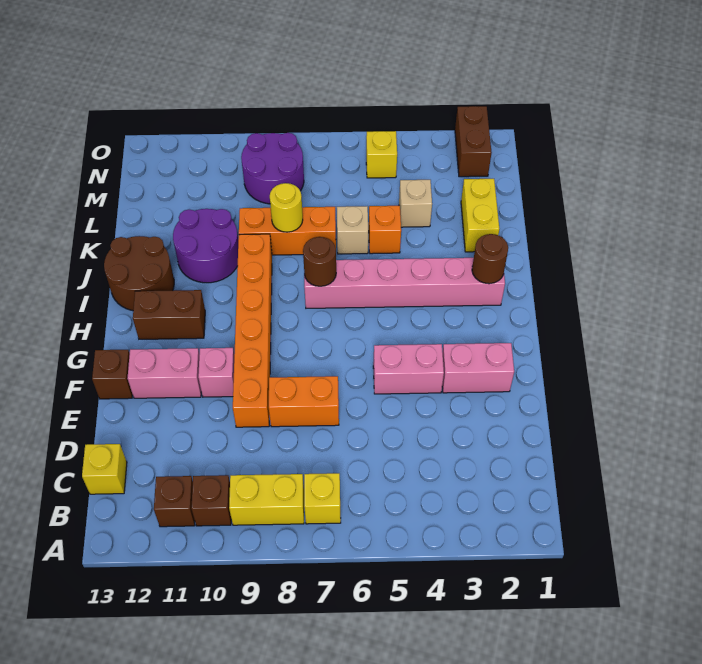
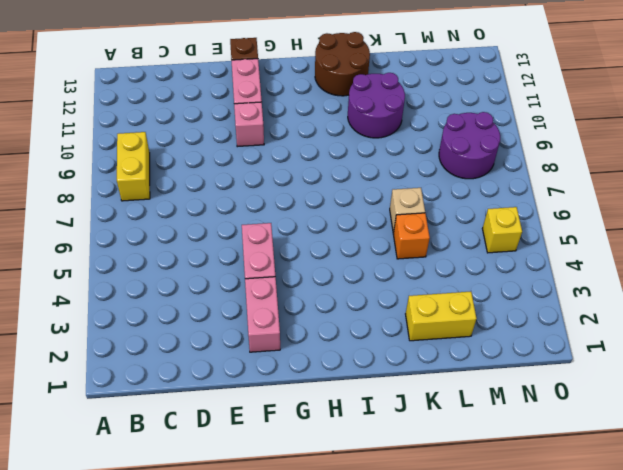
none -> yellow 1x1 brick [304,473,341,524]
none -> brown 1x1 brick [191,475,231,526]
none -> brown 1x1 brick [154,476,195,527]

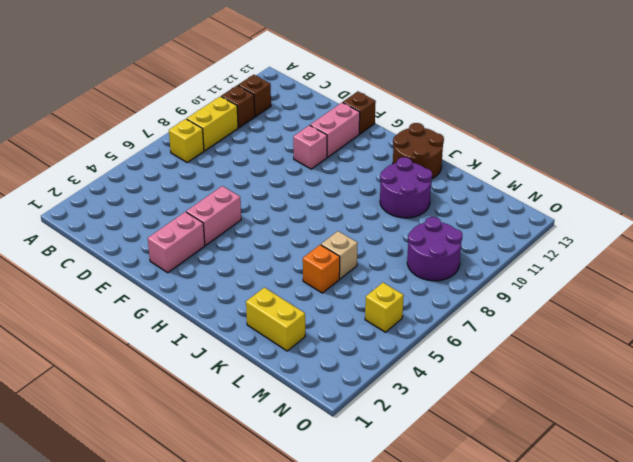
none -> yellow 1x1 brick [82,444,127,494]
none -> orange 1x2 brick [269,376,339,427]
none -> orange 1x6 brick [233,234,272,427]

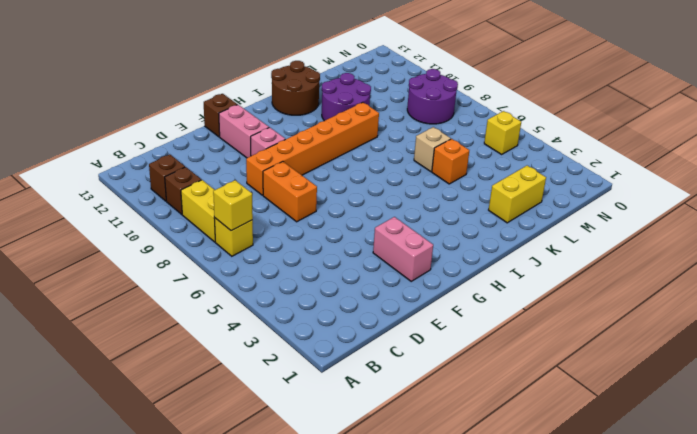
yellow 1x1 brick [213,180,253,231] -> yellow 1x1 brick moved to [82,444,127,494]
none -> pink 1x2 brick [373,344,444,394]
none -> brown 1x2 brick [133,290,205,339]
none -> pink 1x6 brick [304,258,505,308]

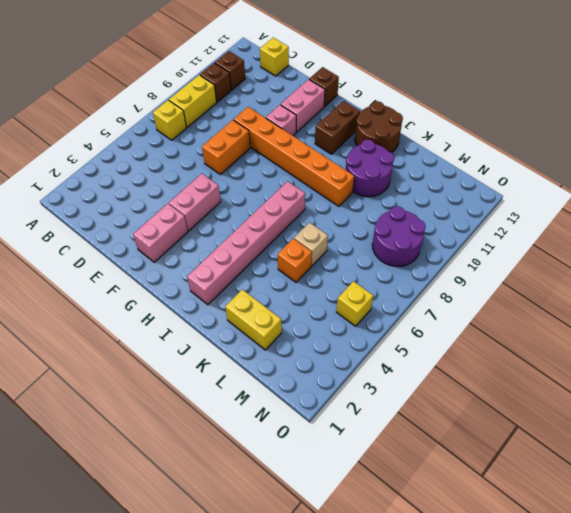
none -> orange 1x3 brick [239,207,336,255]
none -> tan 1x1 brick [399,180,432,227]
none -> brown 1x2 brick [455,106,492,177]

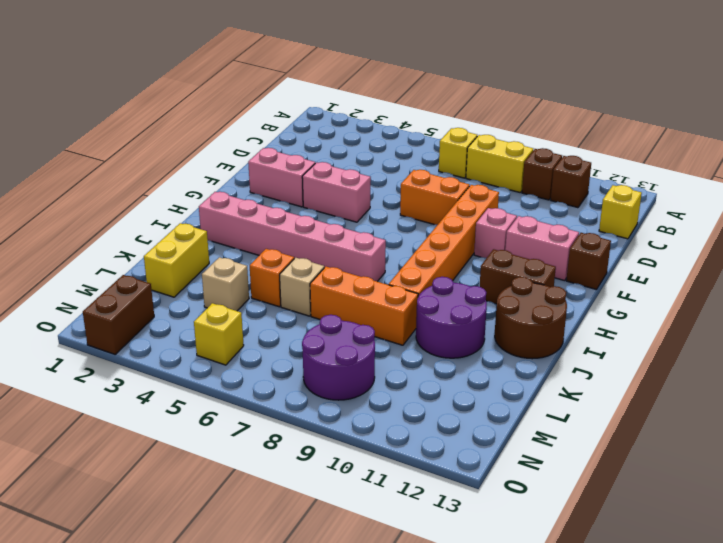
none -> brown 1x1 round brick [472,234,508,284]
none -> brown 1x1 round brick [303,237,336,286]
none -> yellow 1x1 round brick [270,183,303,232]

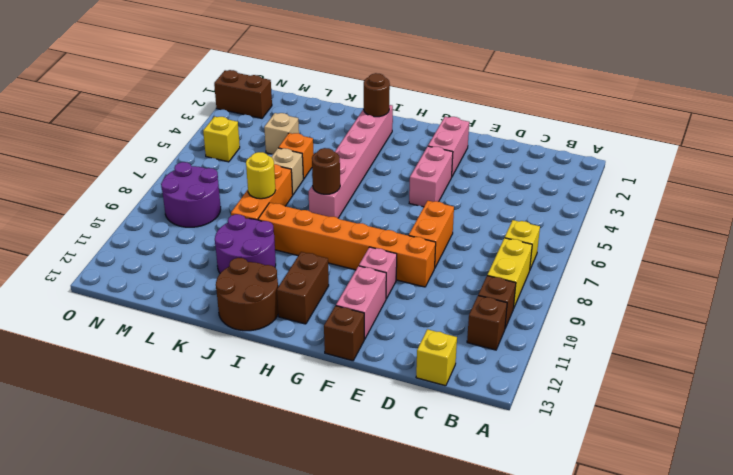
none -> yellow 1x2 brick [461,179,499,252]

